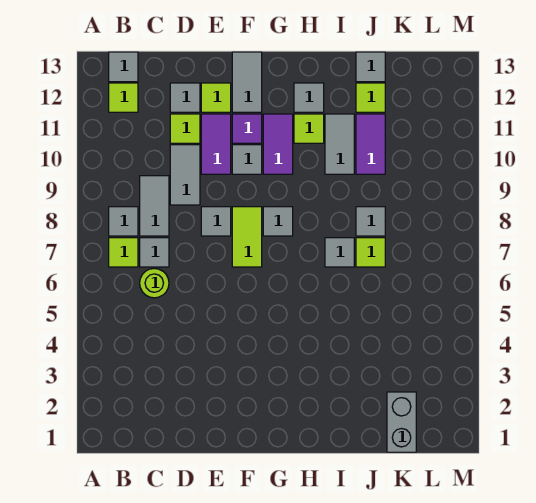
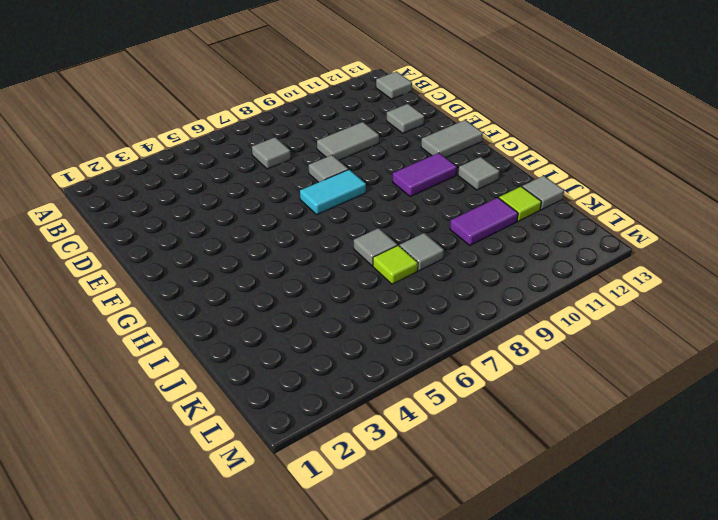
cyan 1x2 tile [300,169,366,215] -> lime 1x2 tile [232,207,262,267]
none -> lime 1x1 tile [109,238,138,267]
none -> grey 1x1 tile [109,207,138,236]
none -> lime 1x1 tile [109,83,138,112]

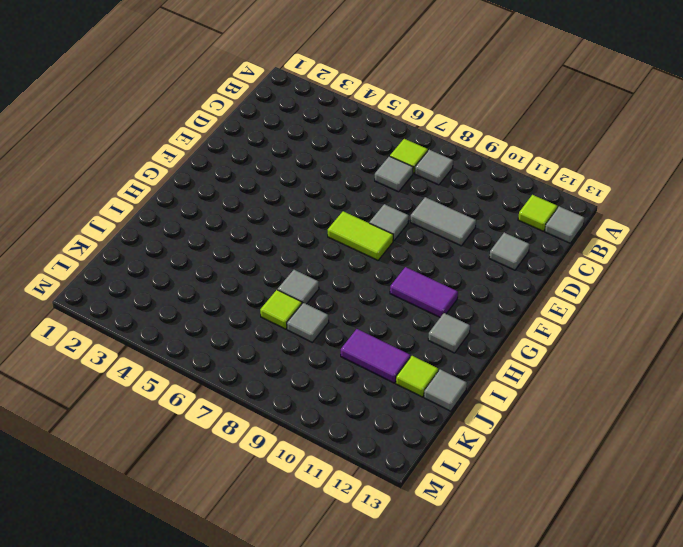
none -> lime 1x1 round brick [140,268,169,298]
none -> grey 1x2 tile [140,176,169,236]
none -> lime 1x1 tile [170,114,200,143]

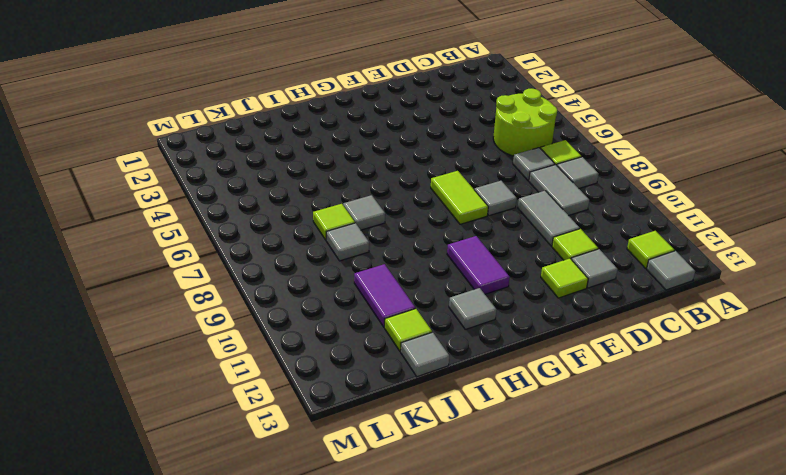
lime 2x2 round brick [493,88,557,156] -> lime 1x1 round brick [140,268,169,298]
none -> purple 1x2 tile [201,114,231,174]
none -> grey 1x1 tile [232,145,262,174]
none -> purple 1x1 tile [232,114,262,143]

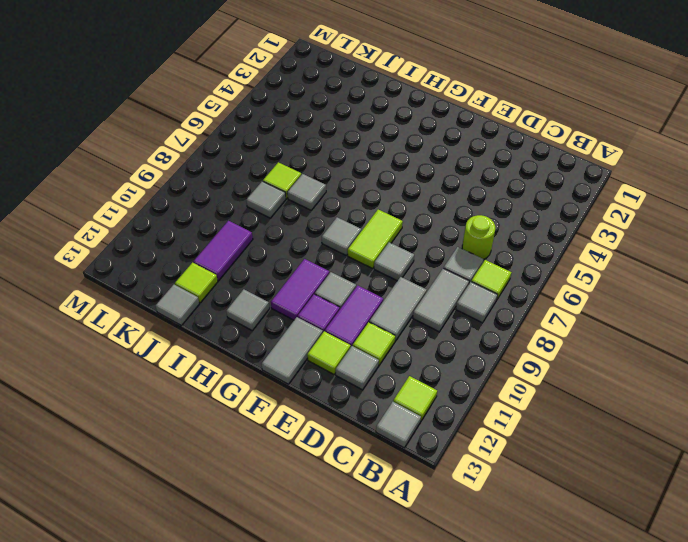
none -> lime 1x1 tile [294,114,324,143]
none -> grey 1x2 tile [325,114,354,174]
none -> grey 1x2 brick [387,392,416,452]

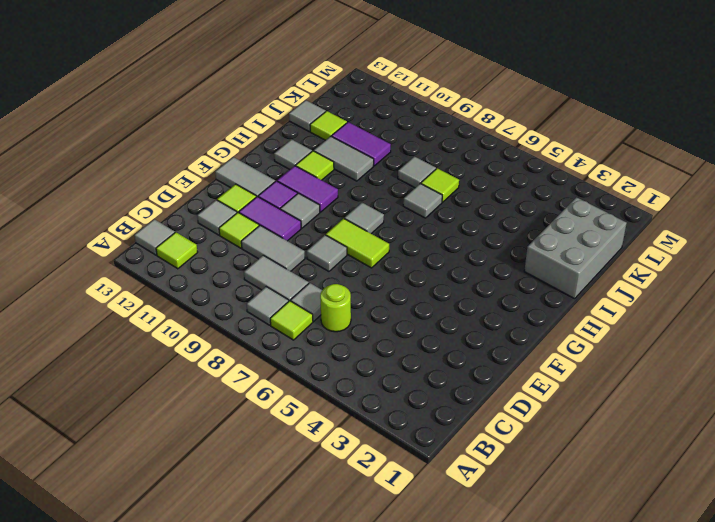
grey 2x3 brick [524,197,627,299] -> grey 1x2 brick [387,392,416,452]

